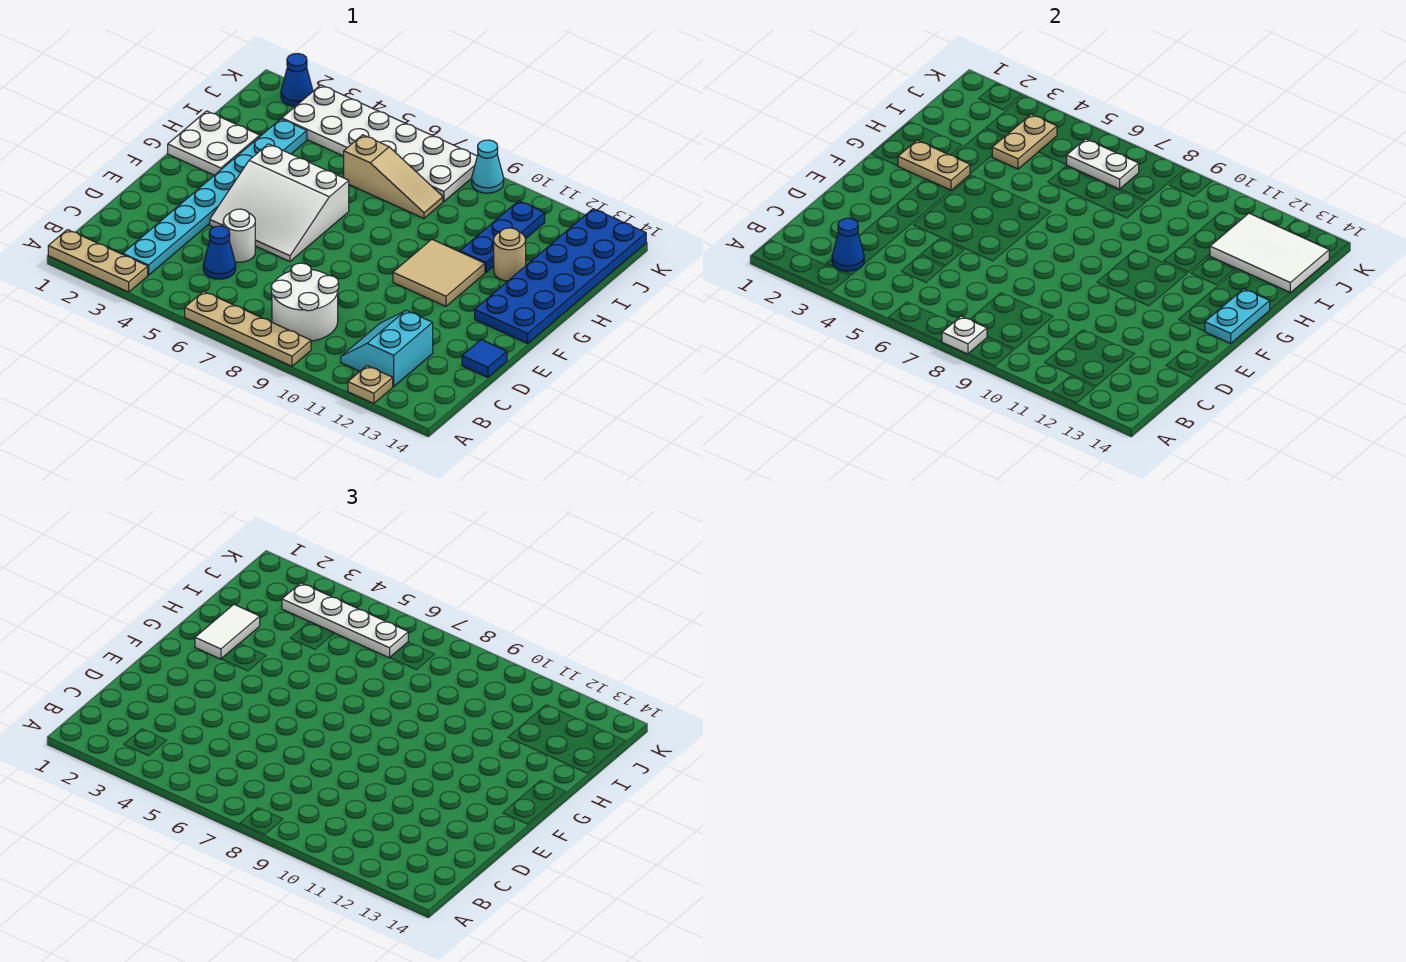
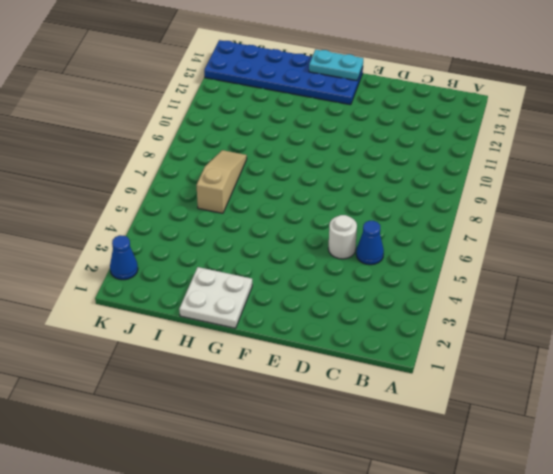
none -> tan 1x3 plate [48,230,148,292]
none -> tan 1x4 plate [185,291,311,366]
none -> tan 1x1 plate [348,366,393,404]

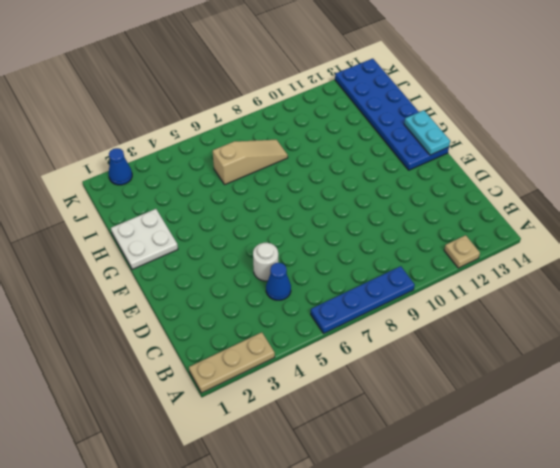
blue 1x4 plate [311,266,415,333] -> tan 1x4 plate [185,291,311,366]
none -> cyan 1x8 plate [123,119,307,275]
none -> white 2x2 round brick [271,263,339,341]
none -> cyan 2x2 slope [341,310,433,386]

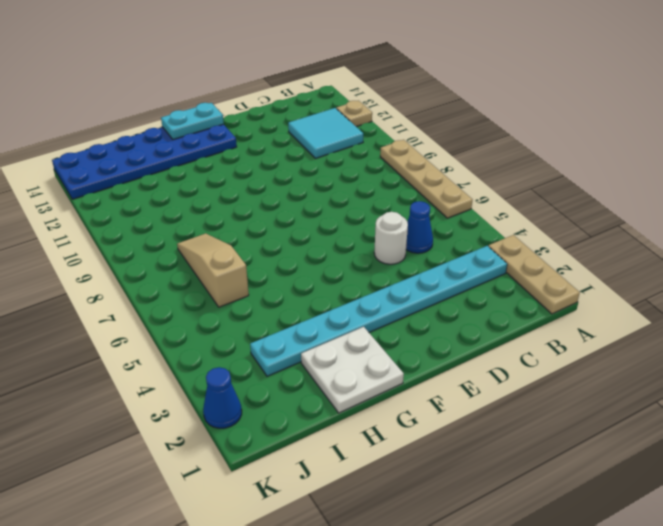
cyan 2x2 tile [288,108,363,158] -> cyan 2x2 slope [341,310,433,386]
none -> white 2x2 round brick [271,263,339,341]
none -> blue 1x1 tile [462,340,507,377]
none -> white 3x3 slope [210,144,349,261]

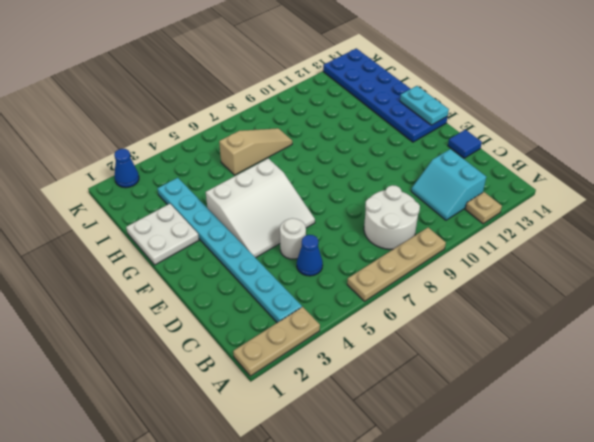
none -> tan 2x2 tile [393,239,485,306]
none -> blue 1x3 plate [460,201,545,273]
none -> tan 1x1 round brick [494,228,526,281]

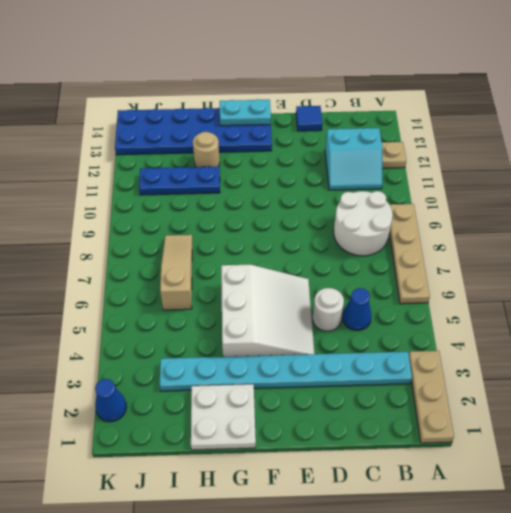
none -> tan 2x2 tile [393,239,485,306]
none -> white 2x6 plate [282,85,477,202]
none -> cyan 1x1 cone [472,140,504,193]

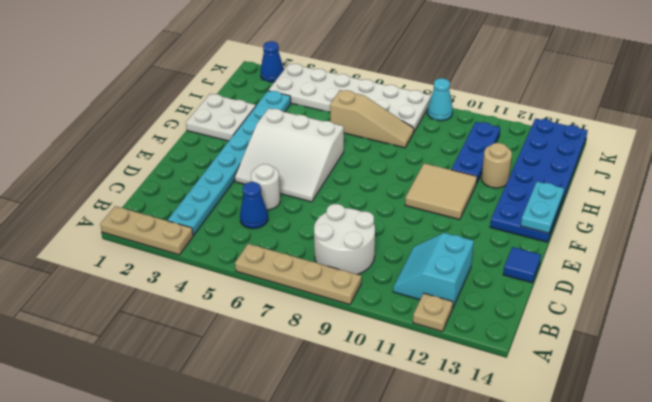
none -> white 1x1 plate [942,316,987,354]
none -> blue 1x1 cone [832,218,864,271]
none -> tan 1x2 plate [898,140,970,190]

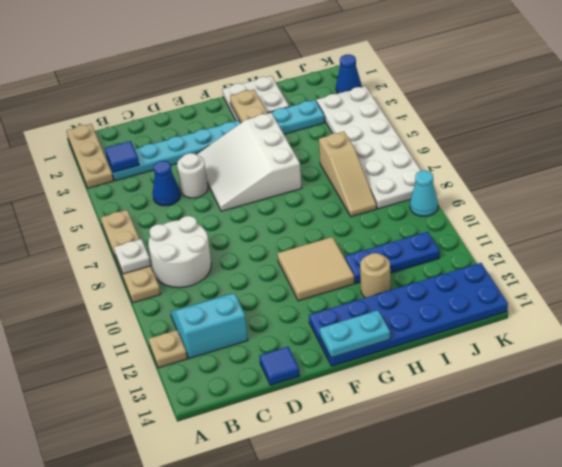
blue 1x1 tile [105,141,139,172] -> blue 1x1 cone [832,218,864,271]
none -> tan 1x2 plate [992,114,1057,169]
none -> white 2x3 tile [1210,213,1329,293]
none -> white 1x2 plate [1067,139,1139,189]

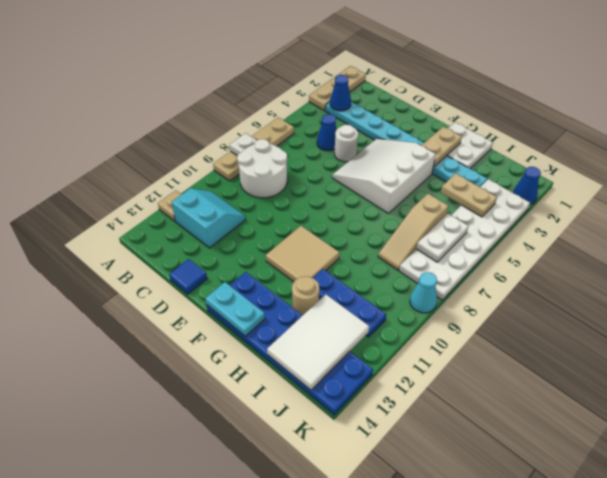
none -> white 1x2 tile [195,605,260,659]
none -> white 1x4 plate [282,583,408,658]

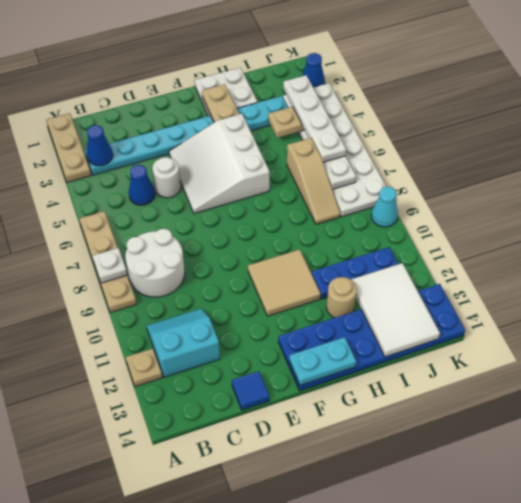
none -> white 1x2 tile [195,605,260,659]

